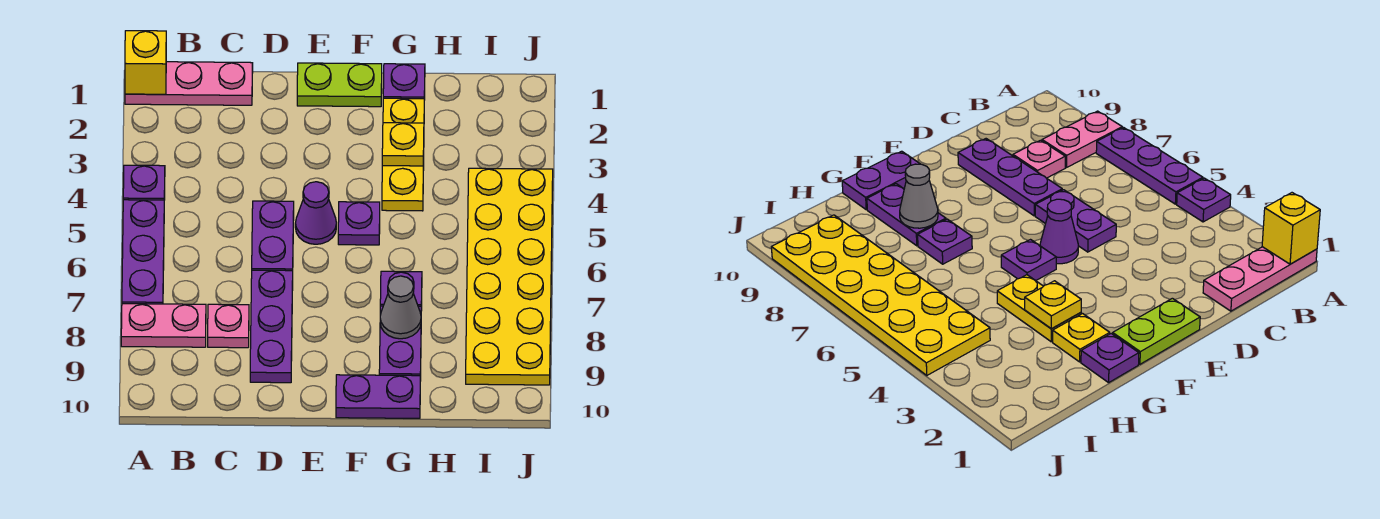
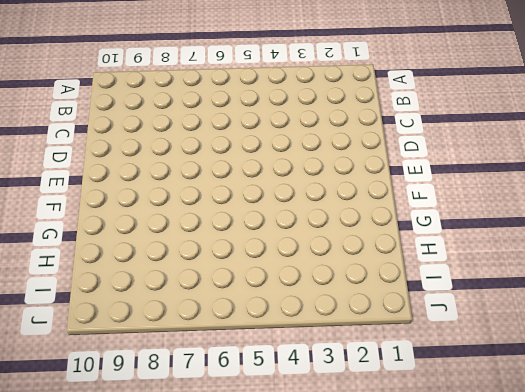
none -> pink 1x3 plate [125,62,253,105]
none -> purple 1x1 plate [123,165,165,200]
none -> purple 1x3 plate [122,200,164,304]

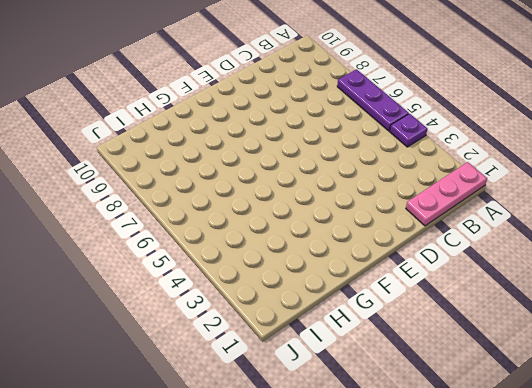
none -> pink 1x2 plate [121,304,206,347]
none -> pink 1x1 plate [208,304,249,348]
none -> purple 1x2 plate [252,201,294,271]

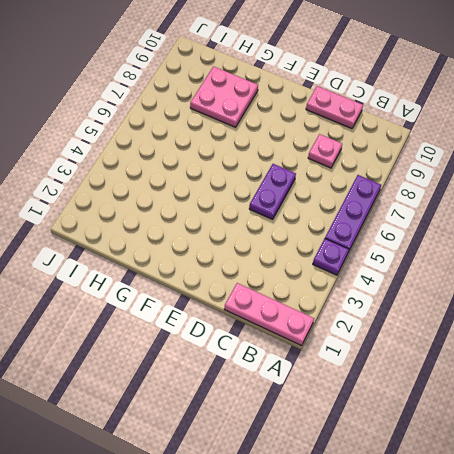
pink 1x2 plate [306,86,363,129] -> pink 1x2 plate moved to [121,304,206,347]
pink 2x2 plate [190,66,258,127] -> purple 1x2 plate [379,306,421,381]
none -> purple 1x3 plate [250,270,293,383]
none -> lime 1x2 plate [297,63,382,107]
none -> purple 1x1 cone [295,182,336,244]

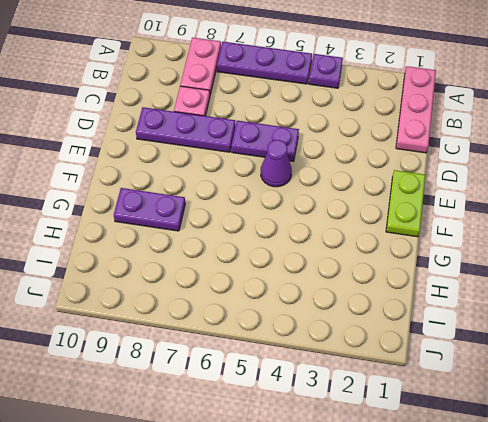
none -> purple 1x1 plate [338,202,380,245]
none -> purple 1x2 plate [336,375,420,418]
none -> purple 1x1 plate [383,64,425,100]

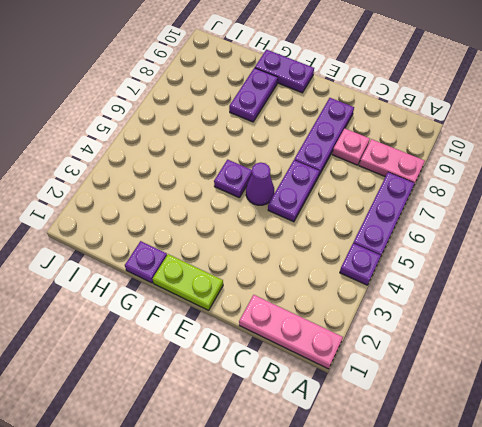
none -> yellow 1x1 plate [383,98,424,123]
none -> yellow 1x2 plate [382,161,424,211]
none -> purple 1x1 plate [380,271,422,311]

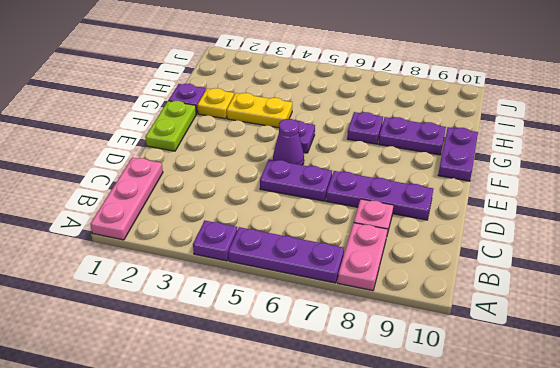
none -> yellow 2x6 plate [466,168,553,385]
none -> yellow 1x1 brick [125,31,166,94]
none -> yellow 1x1 plate [382,123,424,166]

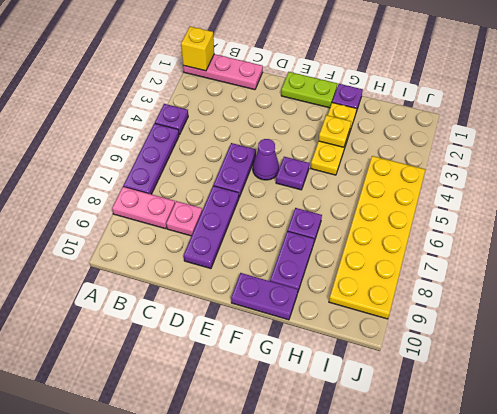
none -> grey 1x1 cone [380,276,421,339]

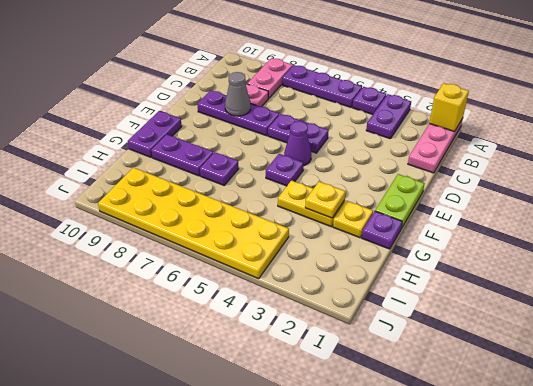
purple 1x2 plate [366,94,411,139] -> none
grey 1x1 cone [225,72,251,116] -> grey 1x1 cone moved to [380,276,421,339]

